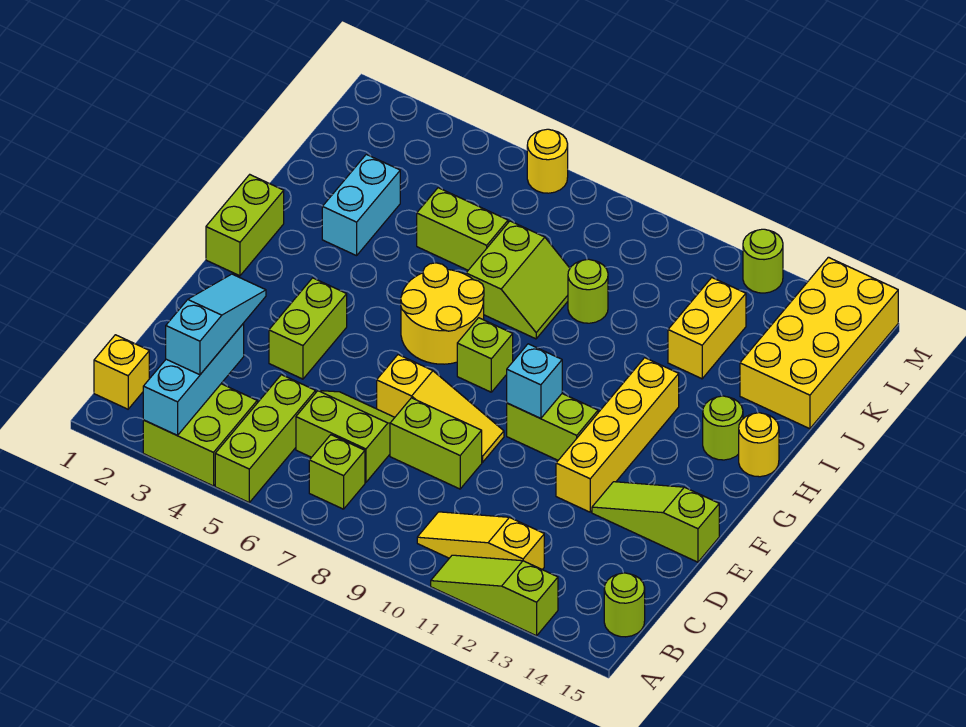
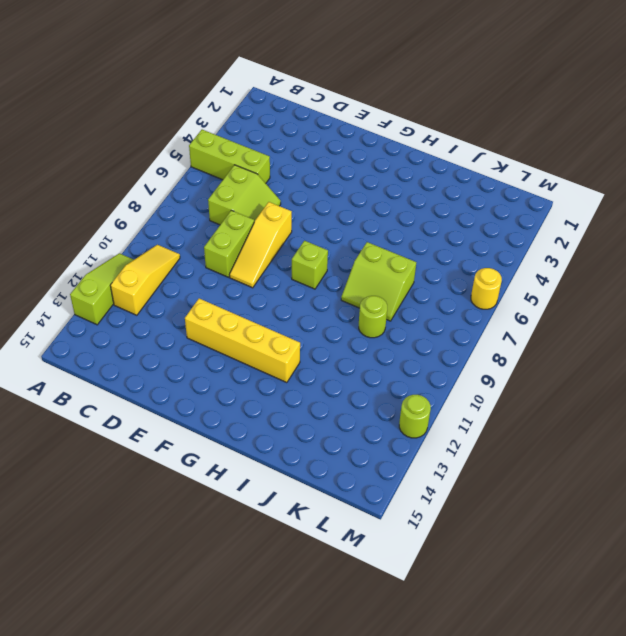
none -> lime 2x2 brick [143,384,257,486]
none -> yellow 1x1 brick [94,335,149,409]
none -> lime 1x1 brick [309,435,365,509]
none -> lime 1x1 round brick [604,573,645,637]

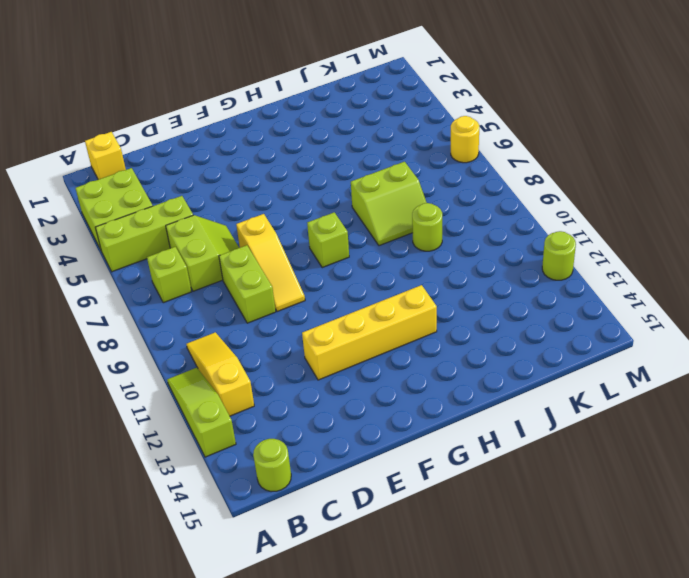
none -> lime 1x2 brick [269,278,347,379]
none -> lime 1x3 slope [592,482,719,562]
none -> lime 1x2 brick [507,394,598,460]
none -> lime 1x2 brick [206,175,284,276]

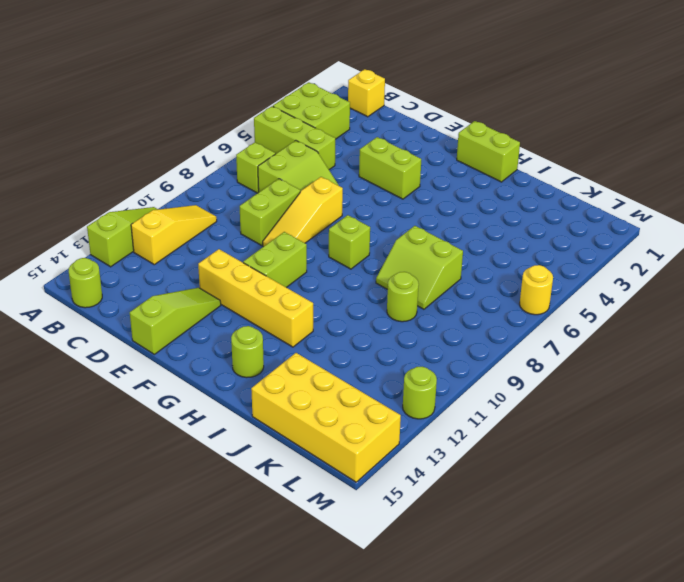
none -> yellow 2x2 round brick [401,263,484,364]
none -> yellow 1x1 round brick [739,413,779,477]
none -> cyan 1x2 brick [322,154,400,256]
none -> lime 1x2 brick [417,188,508,270]

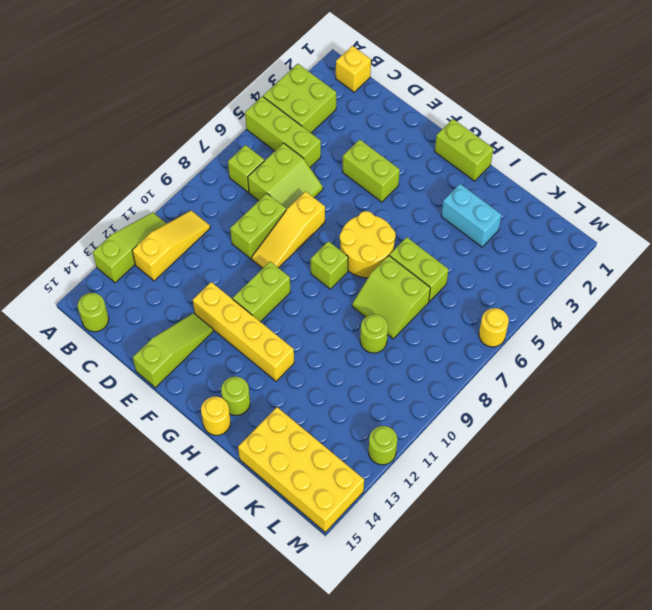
lime 1x2 brick [390,237,449,302] -> lime 1x2 brick turned to [417,188,508,270]
none -> yellow 1x2 brick [668,278,746,379]
none -> cyan 1x3 brick [143,323,244,435]
none -> cyan 1x1 brick [507,344,562,419]
none -> cyan 1x3 slope [166,274,266,375]

